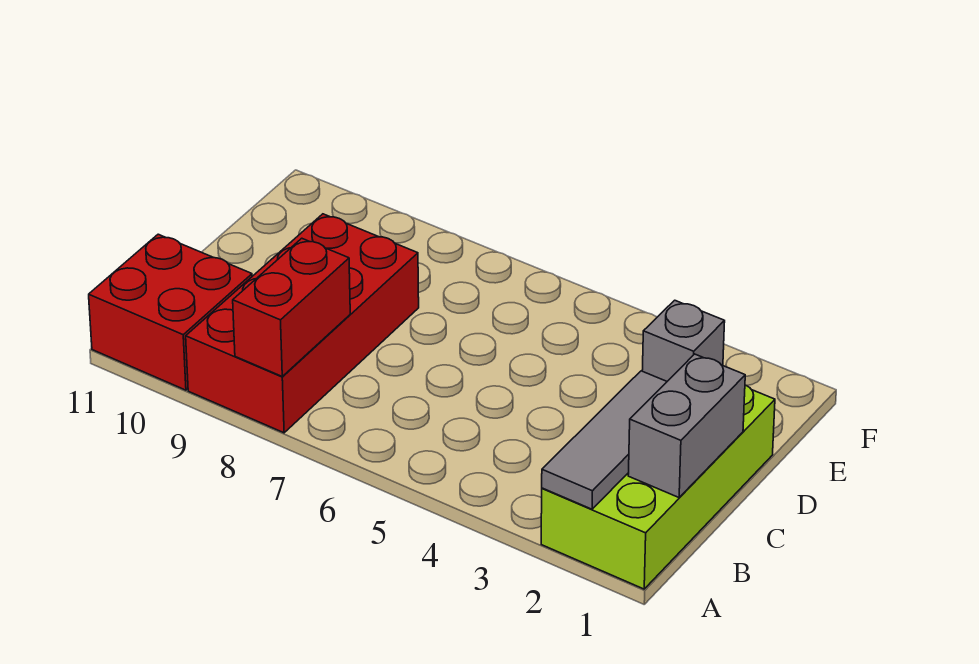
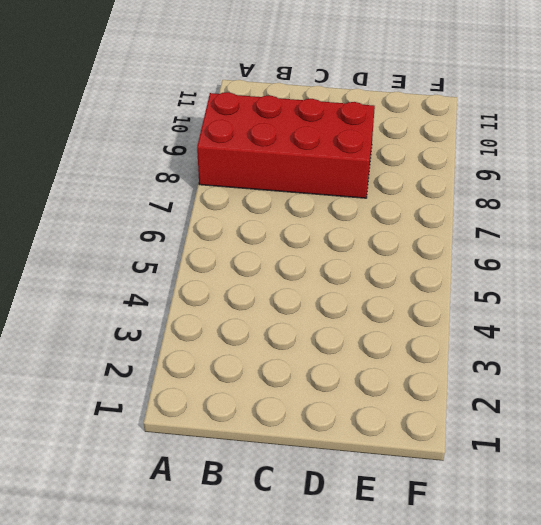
none -> lime 2x4 brick [541,385,775,589]
none -> red 2x2 brick [89,234,252,390]

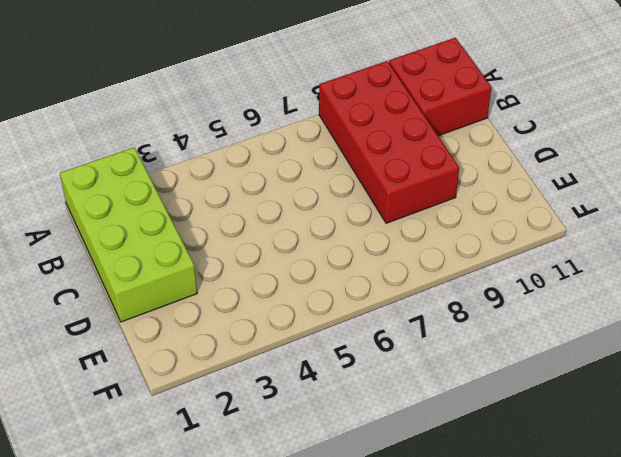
none -> grey 1x3 tile [542,371,667,509]
none -> red 1x2 brick [233,238,350,376]

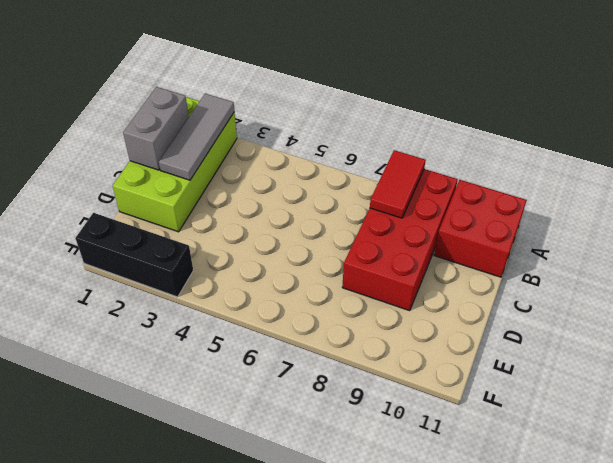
red 1x2 tile [370,150,426,218] -> red 1x2 brick [233,238,350,376]
black 1x3 brick [75,213,193,297] -> none
none -> grey 1x1 brick [642,300,725,381]

